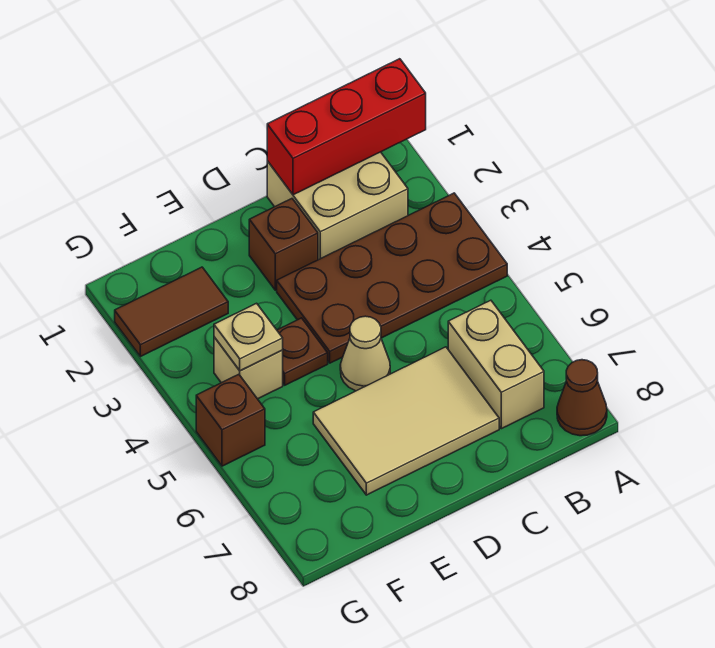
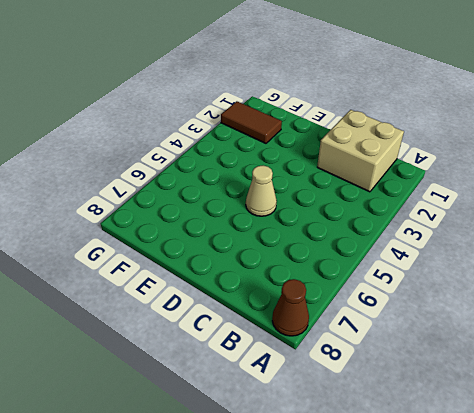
none -> brown 2x4 plate [277,193,507,363]
none -> tan 1x2 brick [448,300,544,429]
none -> tan 2x3 tile [313,347,499,495]

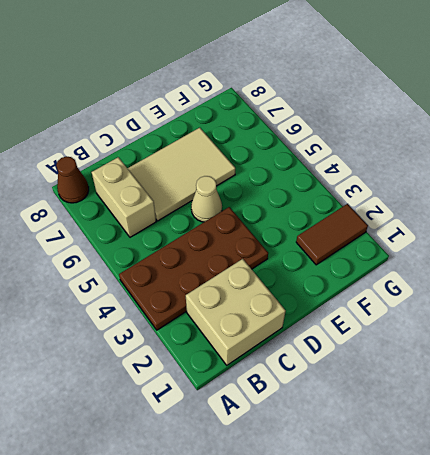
none -> brown 1x1 brick [249,199,318,290]
none -> brown 1x1 plate [277,318,328,385]
none -> tan 1x1 brick [214,337,283,399]

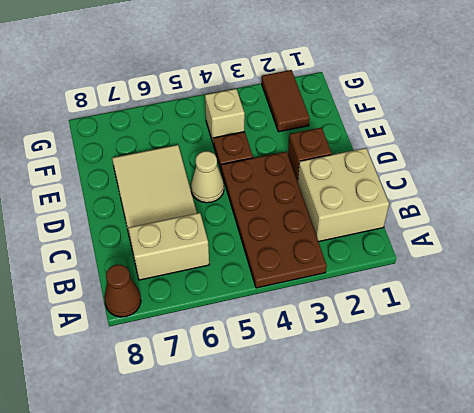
none -> brown 1x1 brick [196,374,265,466]
none -> red 1x3 brick [267,59,426,195]
none -> tan 1x1 plate [214,303,283,371]

